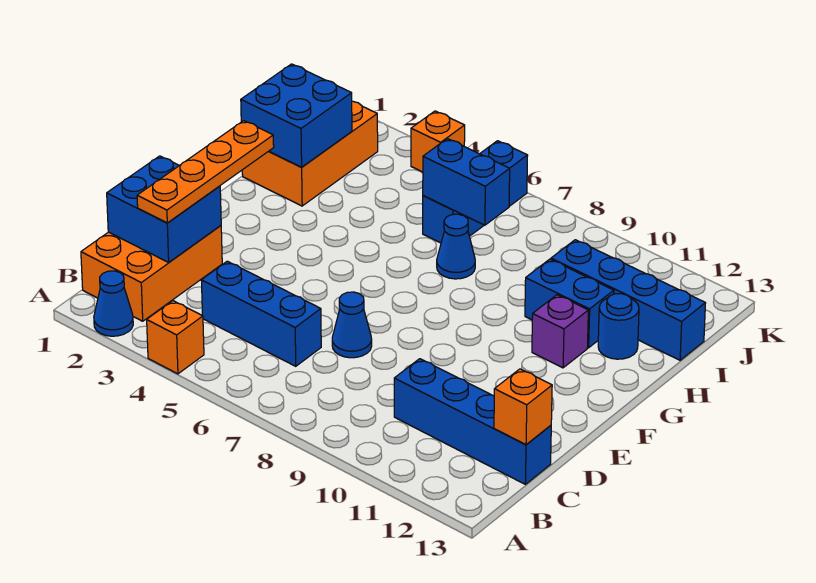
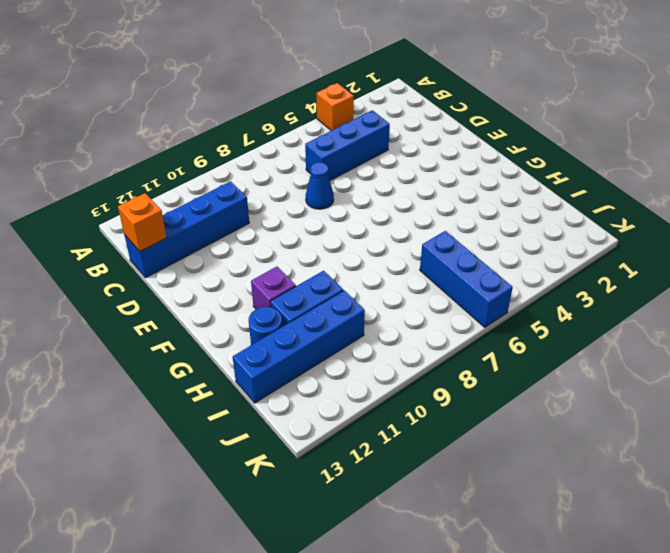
none -> blue 1x1 cone [94,271,133,336]
none -> orange 2x3 brick [81,226,222,321]
none -> orange 2x3 brick [242,101,378,206]

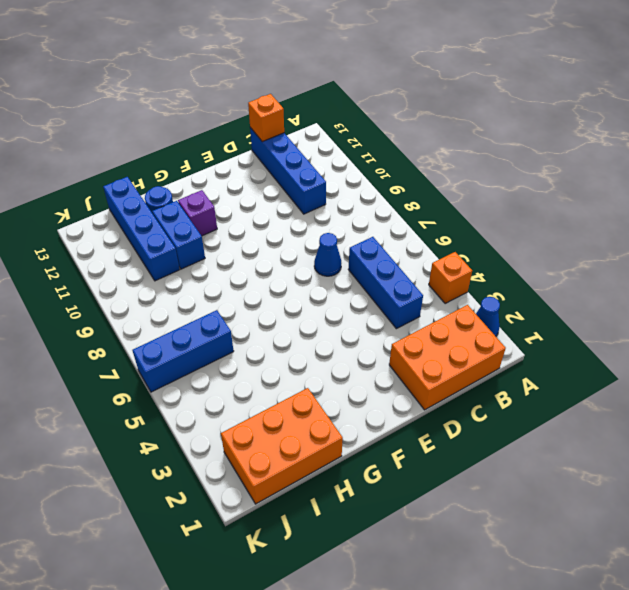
none -> blue 1x1 cone [437,214,475,279]
none -> orange 1x1 brick [411,111,465,172]
none -> blue 2x2 brick [107,156,221,262]

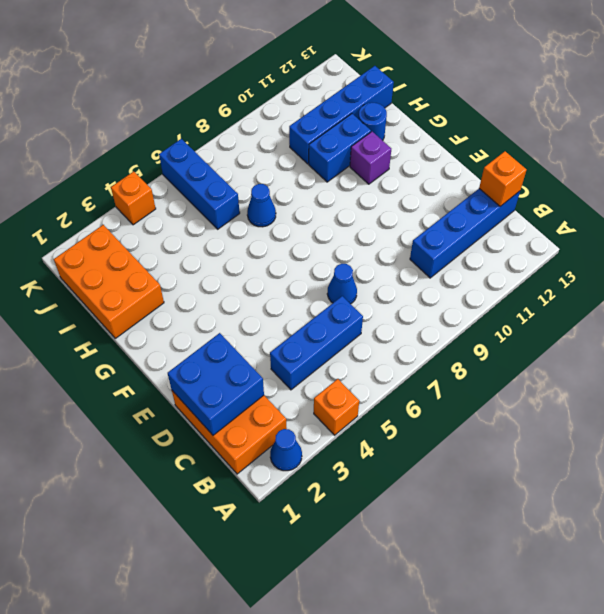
none -> blue 2x2 brick [241,64,352,167]
none -> blue 1x2 brick [423,139,510,225]
none -> orange 1x4 plate [137,121,274,223]

